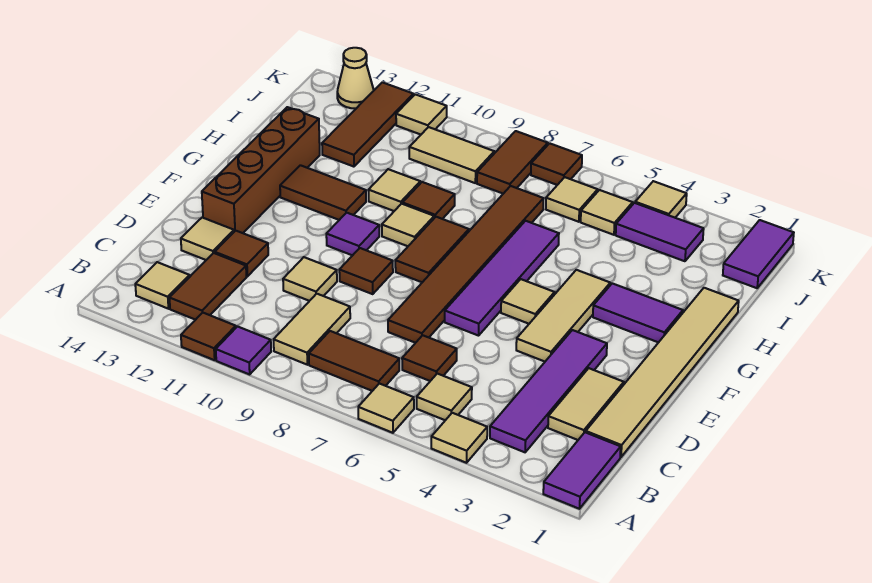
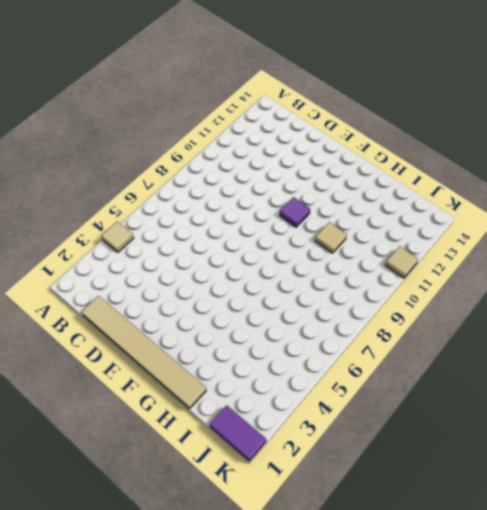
none -> purple 1x2 tile [543,432,621,509]
none -> tan 1x1 tile [358,384,414,433]
none -> purple 1x1 tile [216,327,271,374]
none -> brown 1x1 tile [181,313,236,360]

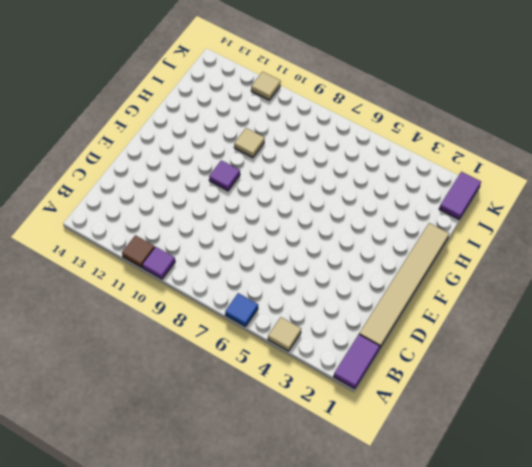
blue 1x1 tile [225,293,258,327] -> tan 1x1 tile [358,384,414,433]
none -> purple 1x4 tile [490,330,607,452]
none -> tan 1x1 tile [417,374,472,420]
none -> brown 1x2 tile [309,331,399,391]
none -> tan 1x2 tile [274,294,350,365]

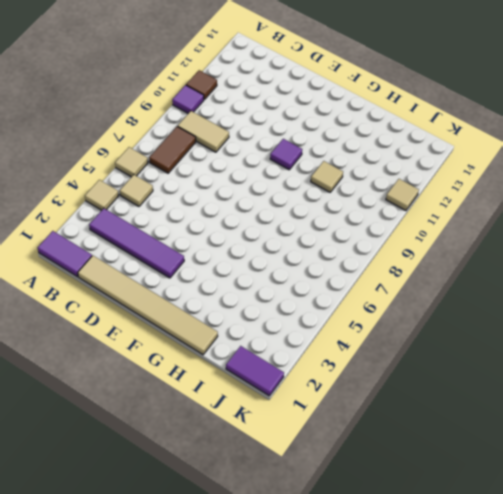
none -> brown 1x2 tile [169,253,247,320]
none -> tan 1x1 tile [135,262,190,309]
none -> tan 1x2 tile [548,368,624,440]
none -> brown 1x1 tile [402,335,457,381]

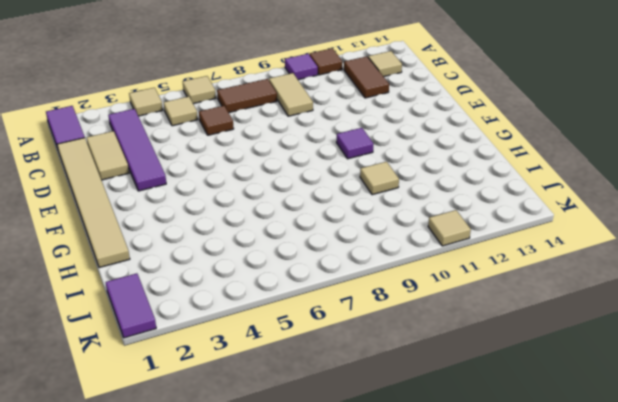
none -> brown 1x6 tile [388,186,544,343]
none -> tan 1x1 tile [283,257,337,301]
none -> brown 1x1 tile [215,231,268,276]
none -> tan 1x1 tile [181,217,234,260]

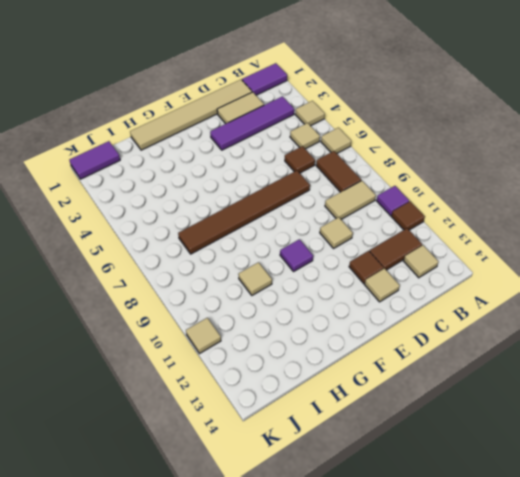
none -> tan 1x3 tile [516,270,610,362]
none -> purple 1x4 tile [445,221,559,336]
none -> brown 1x1 tile [339,248,393,294]
none -> brown 1x4 brick [202,107,320,233]

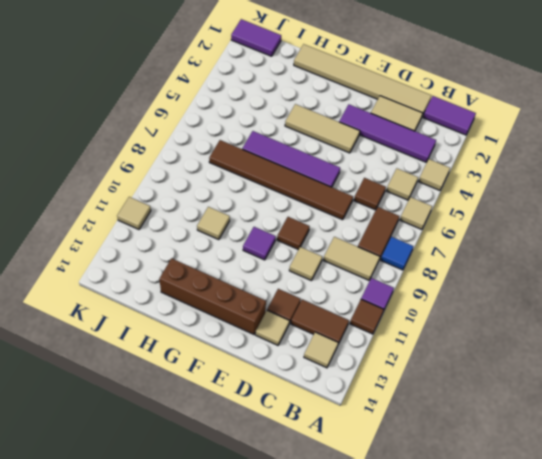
blue 1x1 tile [381,237,413,270] -> none
none -> tan 1x1 tile [501,279,555,324]
none -> brown 1x2 tile [395,217,469,282]
none -> purple 1x2 tile [593,283,683,343]
none -> tan 1x1 tile [382,204,434,246]

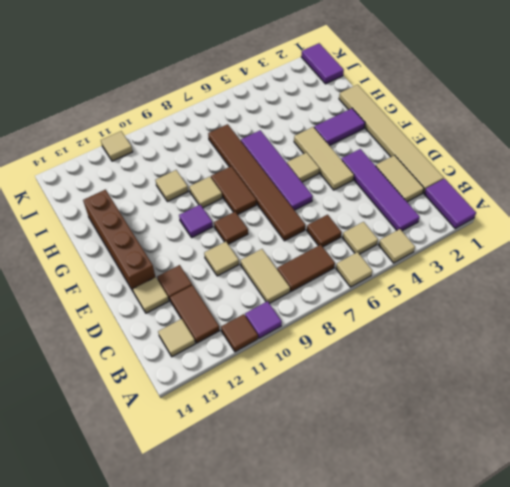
none -> brown 1x2 tile [280,165,366,220]
none -> brown 1x1 tile [403,182,455,219]
none -> brown 1x3 tile [322,82,414,167]
none -> purple 1x2 tile [616,203,704,261]

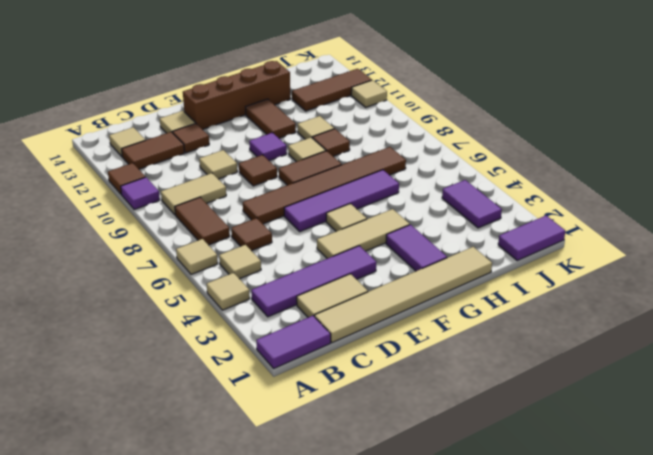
none -> tan 1x1 tile [581,190,633,235]
none -> tan 1x1 tile [546,177,598,222]
none -> brown 1x2 tile [477,131,548,194]
none -> tan 1x2 tile [409,127,494,183]

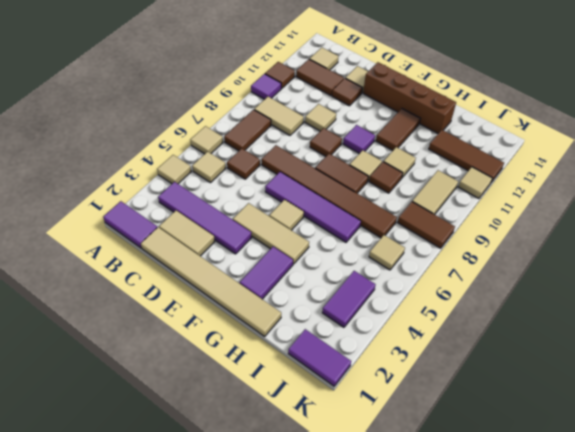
none -> tan 1x1 tile [581,190,633,235]
none -> tan 1x1 tile [635,181,687,218]
none -> brown 1x1 tile [531,143,582,185]
none -> tan 1x1 cone [337,48,374,108]

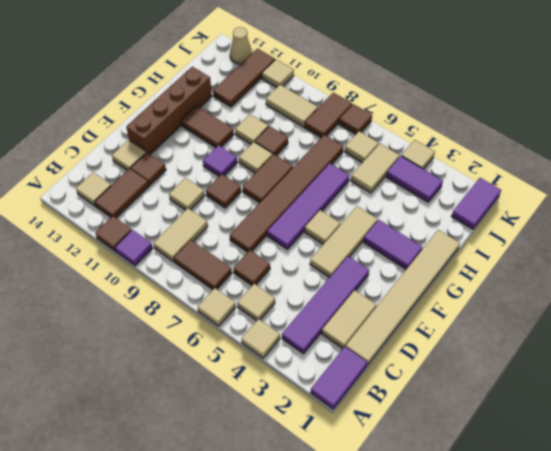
tan 1x2 tile [351,144,400,193] -> tan 1x1 tile [581,190,633,235]

